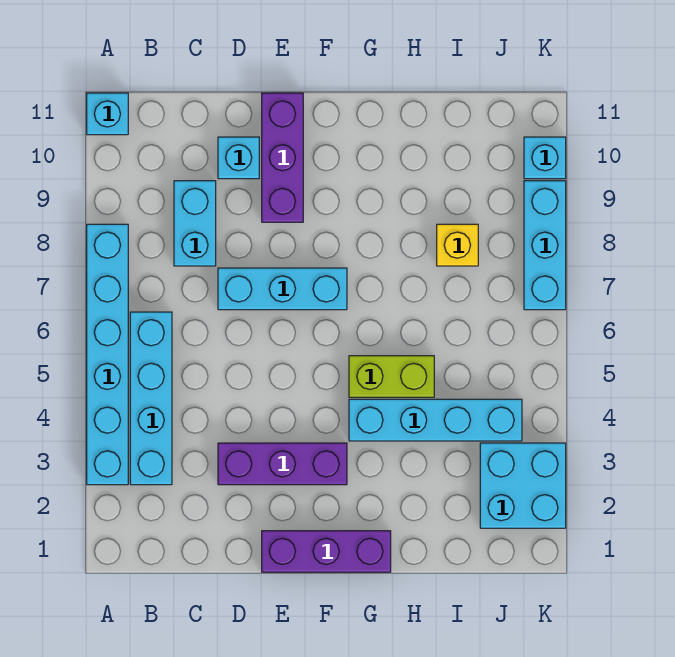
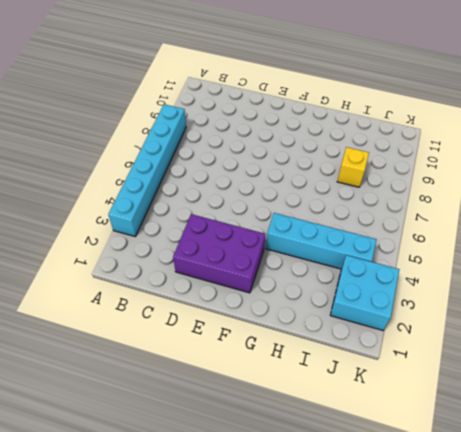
purple 2x3 brick [173,214,265,293] -> purple 1x3 brick [218,443,347,485]
none -> cyan 1x1 brick [87,93,128,135]
none -> cyan 1x4 brick [130,312,172,485]
none -> cyan 1x2 brick [174,181,216,266]

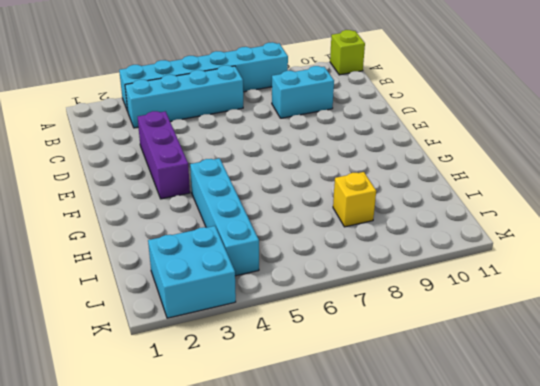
lime 1x1 brick [330,30,365,75] -> cyan 1x1 brick [87,93,128,135]
none -> cyan 1x3 brick [218,268,347,310]
none -> cyan 1x1 brick [218,137,259,179]
none -> purple 1x3 brick [262,531,391,572]

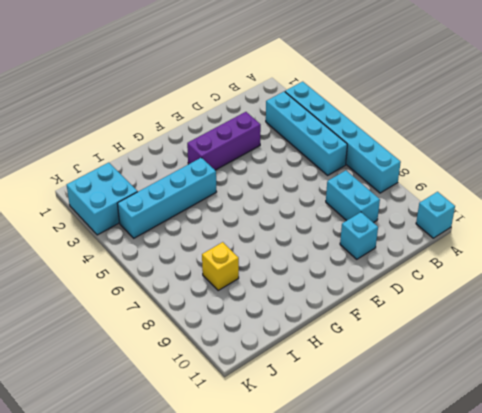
none -> cyan 1x3 brick [218,268,347,310]
none -> purple 1x3 brick [262,531,391,572]
none -> purple 1x3 brick [262,93,303,222]

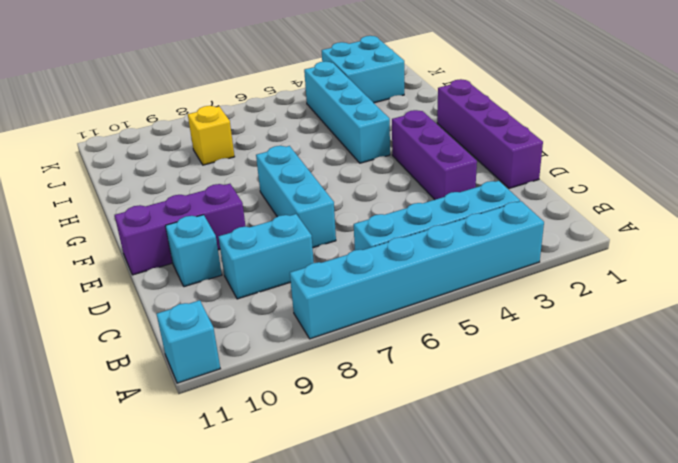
purple 1x4 brick [437,79,543,188] -> purple 1x3 brick [262,531,391,572]
none -> lime 1x2 brick [349,356,434,397]
none -> cyan 1x3 brick [524,181,566,310]
none -> cyan 1x1 brick [524,137,566,179]

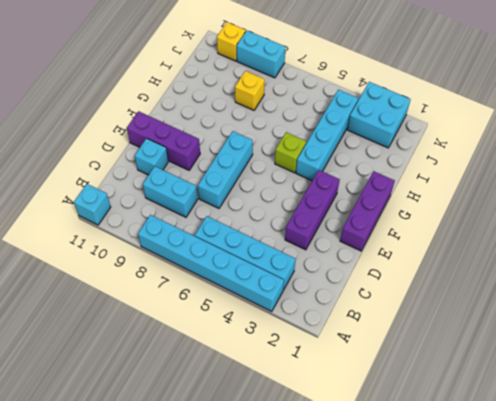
lime 1x1 brick [275,132,306,173] -> lime 1x2 brick [349,356,434,397]
cyan 1x2 brick [237,31,285,78] -> cyan 1x3 brick [524,181,566,310]
yellow 1x1 brick [217,22,246,61] -> cyan 1x1 brick [524,137,566,179]

